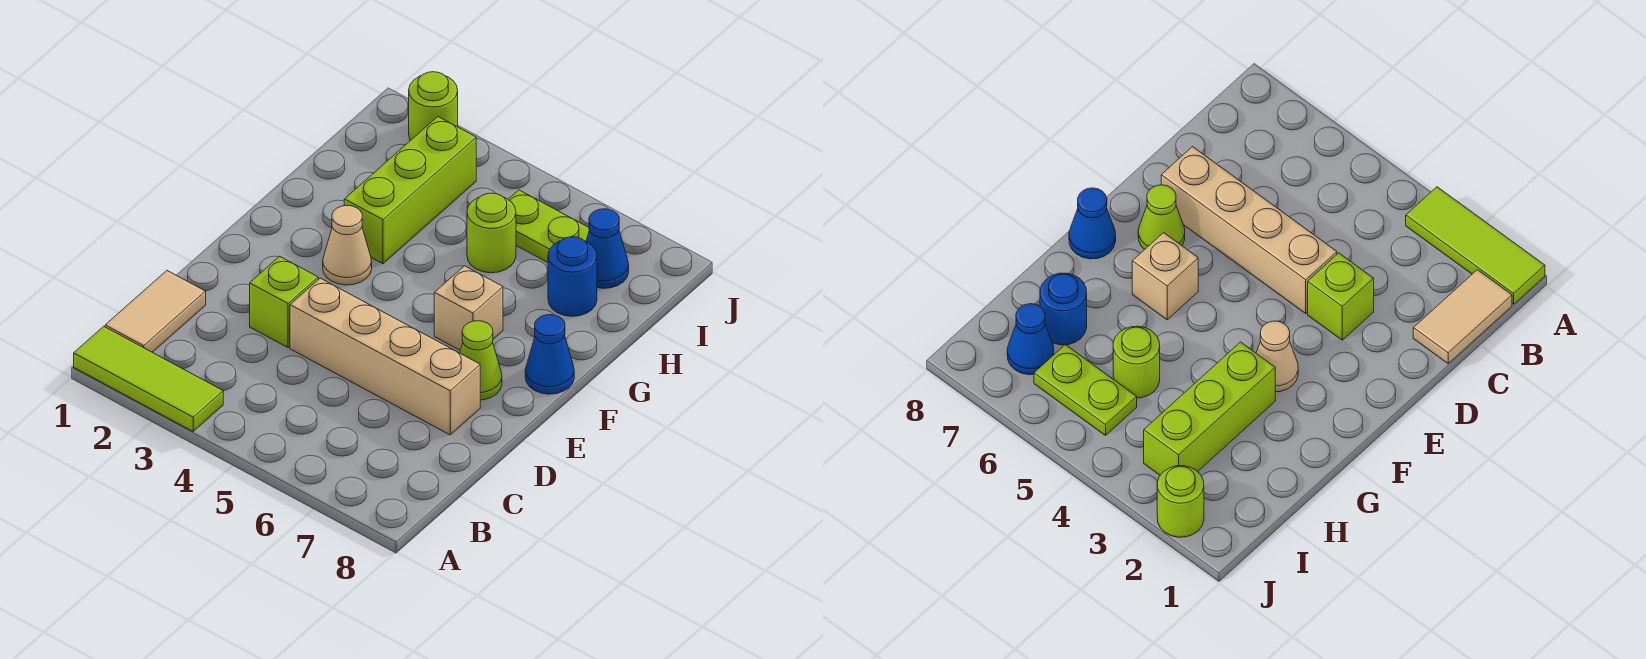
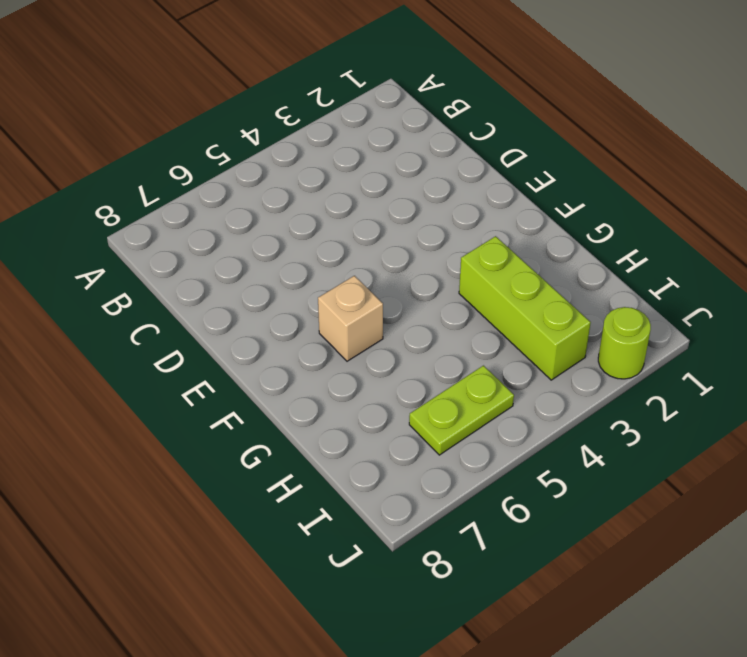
none -> lime 1x3 tile [74,326,223,431]
none -> tan 1x2 tile [105,271,206,352]
none -> lime 1x1 brick [250,256,318,348]

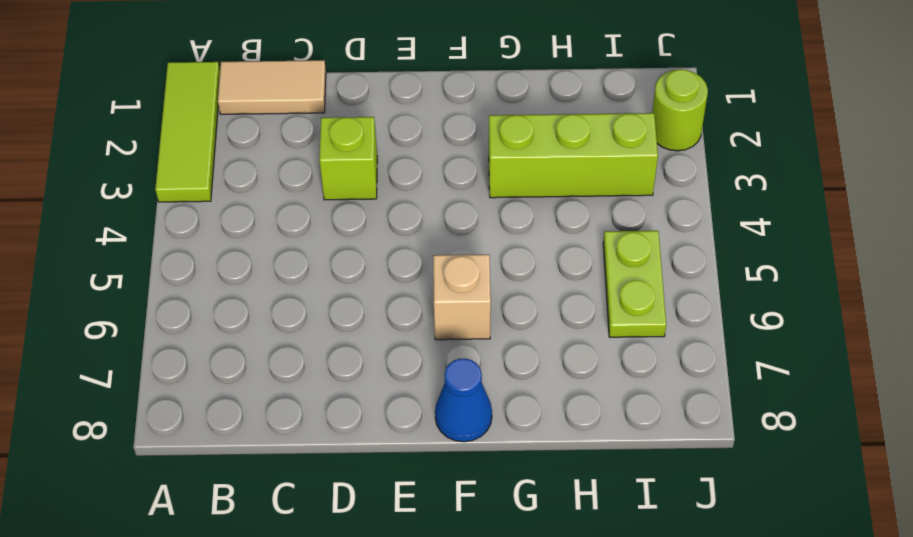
none -> tan 1x4 brick [290,278,480,435]
none -> lime 1x1 cone [460,321,502,400]
none -> tan 1x1 cone [323,206,372,285]

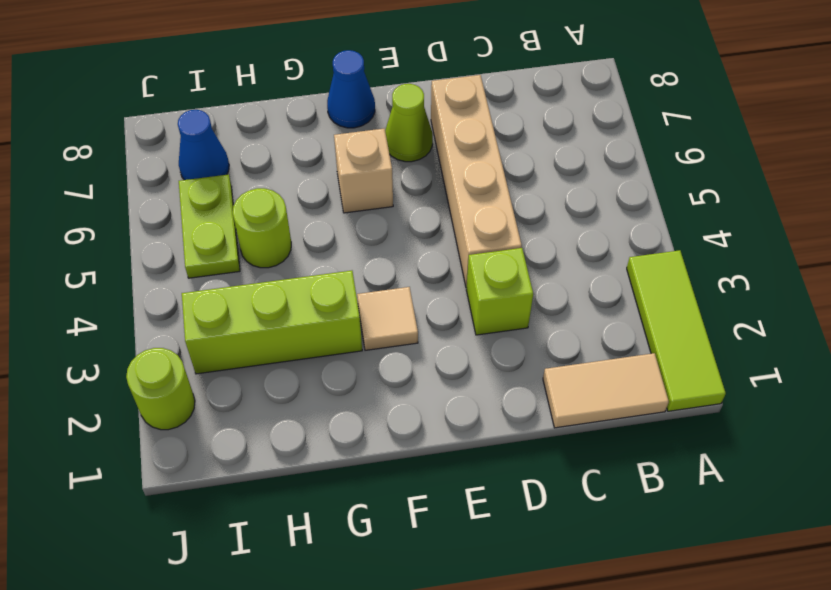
tan 1x1 tile [357,287,418,350] -> tan 1x1 cone [323,206,372,285]
none -> blue 1x1 round brick [548,237,597,316]

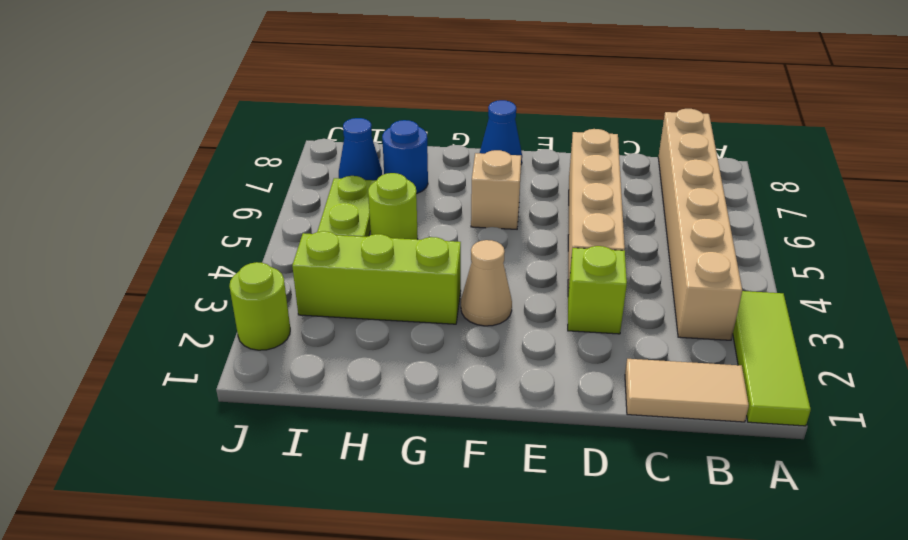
tan 1x6 brick [658,109,742,340] -> none
none -> lime 1x1 cone [460,321,502,400]

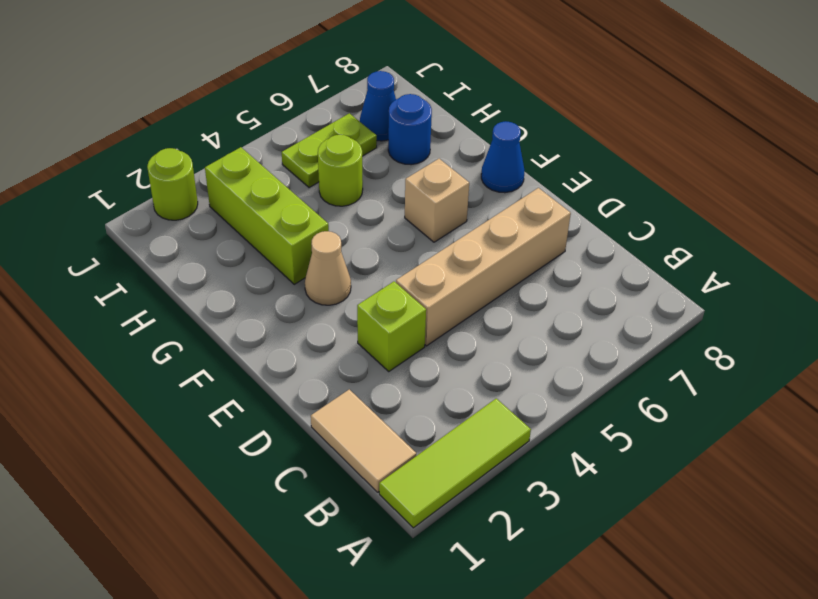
none -> lime 1x1 cone [460,321,502,400]

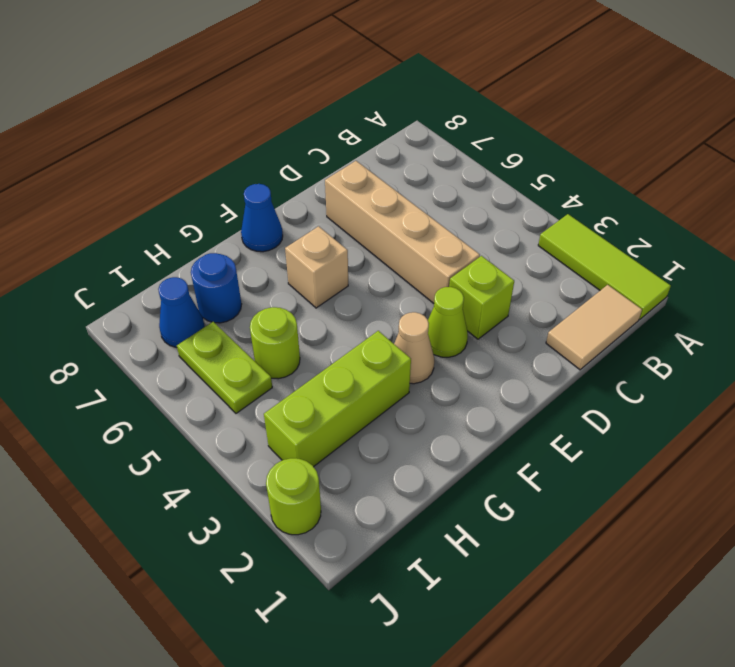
lime 1x1 cone [428,287,468,357] -> lime 1x1 cone moved to [460,321,502,400]

